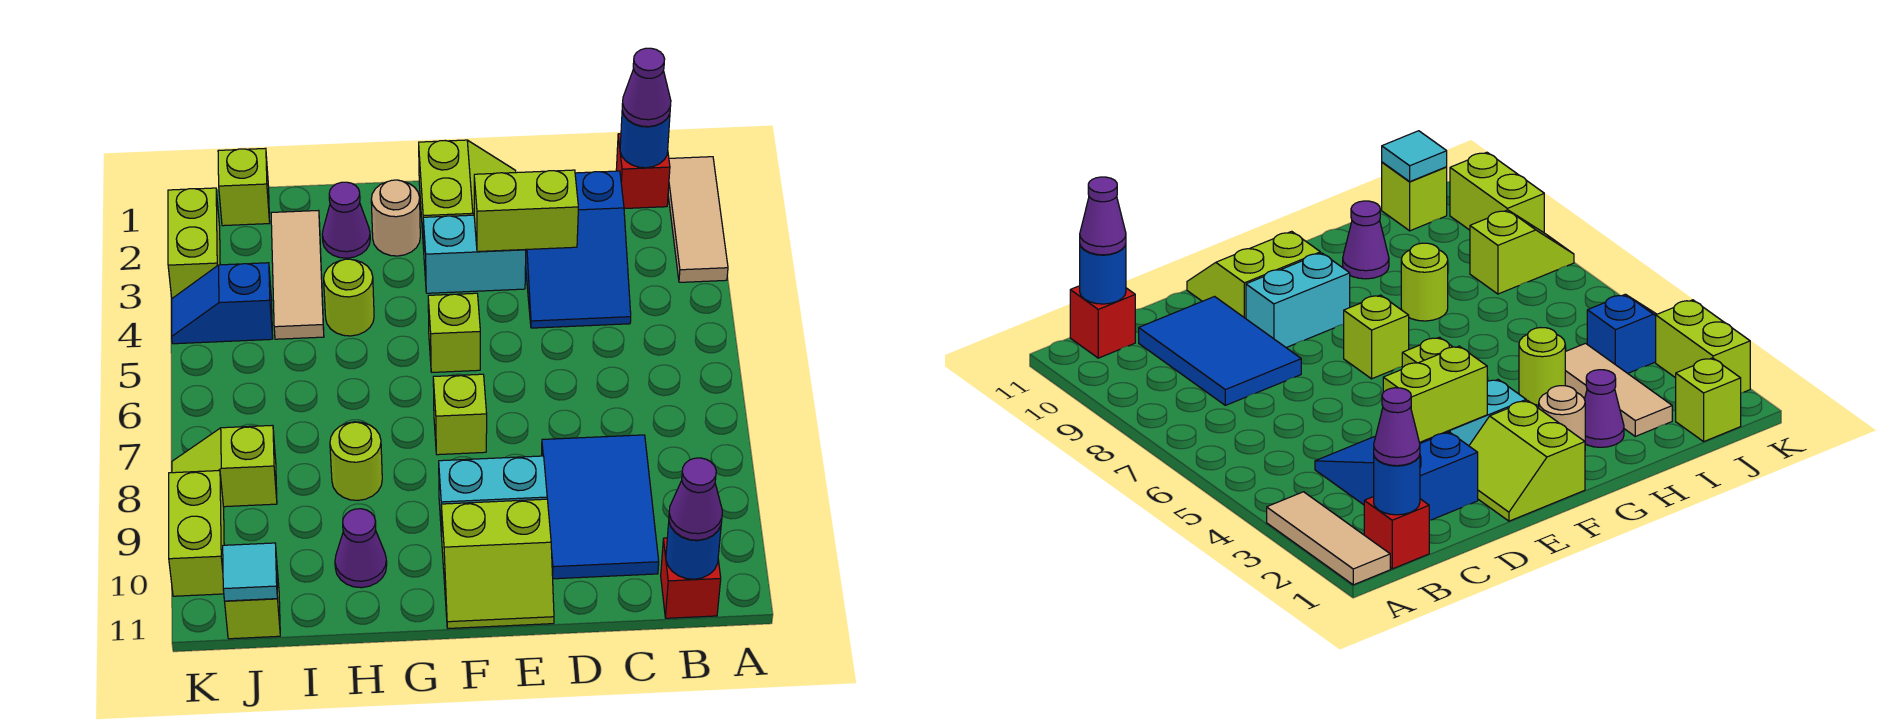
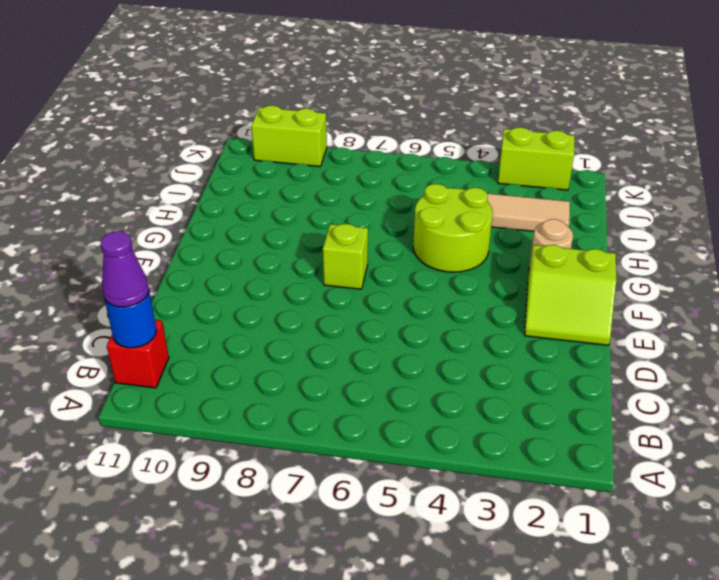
lime 2x2 round brick [413,184,493,272] -> lime 1x1 round brick [324,259,374,336]
none -> tan 1x3 tile [668,157,728,282]
none -> red 1x1 brick [616,134,670,209]
none -> blue 2x3 slope [526,171,631,328]

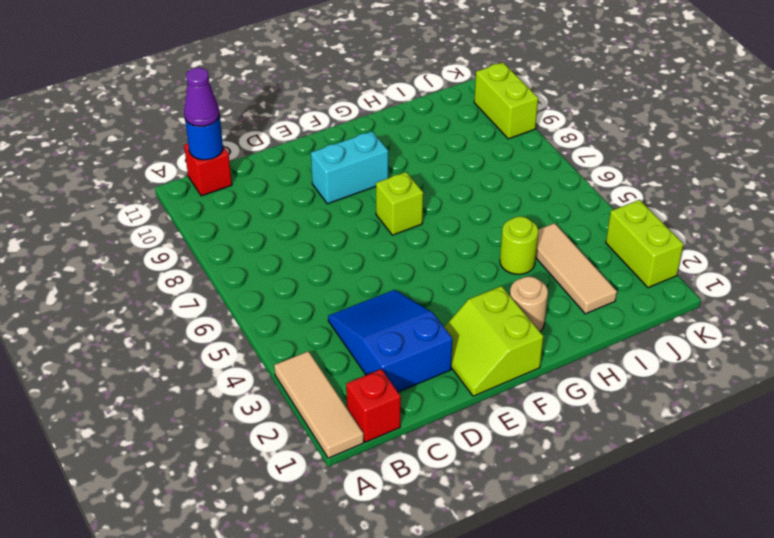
none -> blue 2x3 tile [542,435,659,579]
none -> cyan 1x2 brick [423,215,526,293]
none -> lime 2x2 slope [441,499,554,628]

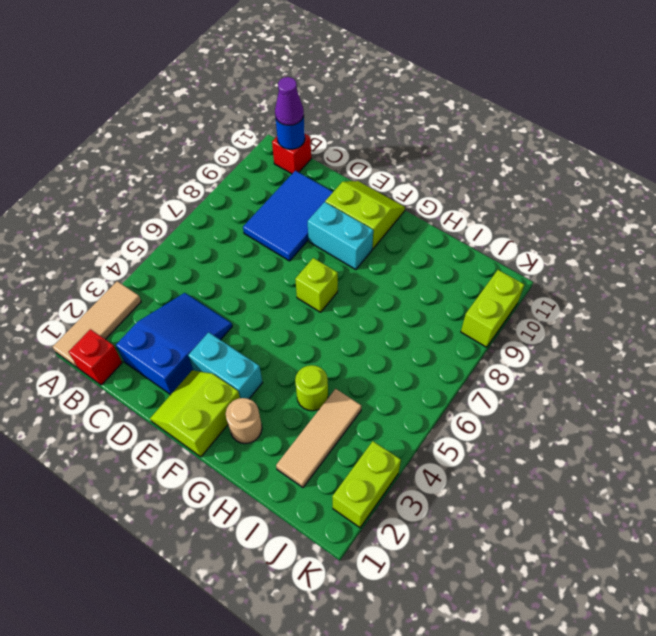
none -> lime 1x1 brick [428,293,480,372]
none -> purple 1x1 cone [322,182,370,258]
none -> lime 1x1 round brick [330,422,382,500]

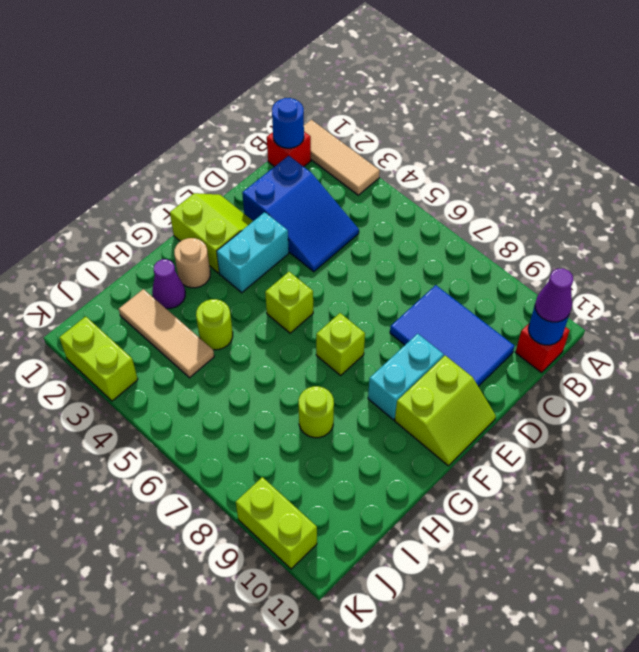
none -> purple 1x1 cone [335,509,387,588]
none -> lime 1x1 brick [218,148,270,226]
none -> blue 1x2 slope [172,263,273,344]

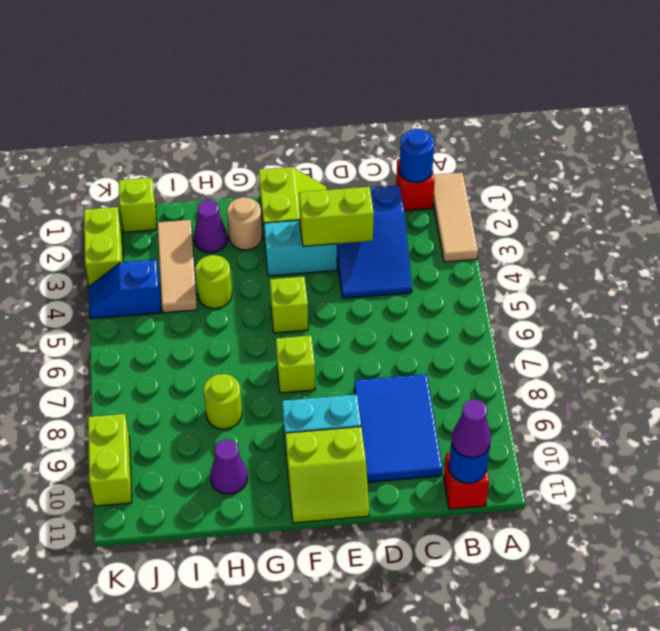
none -> lime 1x2 slope [172,425,277,507]
none -> lime 1x1 brick [225,557,280,639]
none -> cyan 1x1 tile [223,543,278,601]

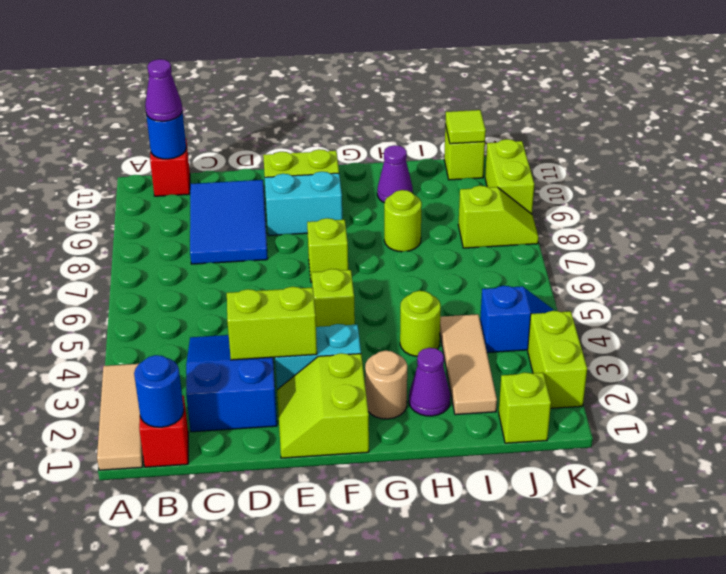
lime 1x1 tile [445,110,486,144] -> cyan 1x1 tile [223,543,278,601]
none -> purple 1x1 cone [622,48,671,127]

